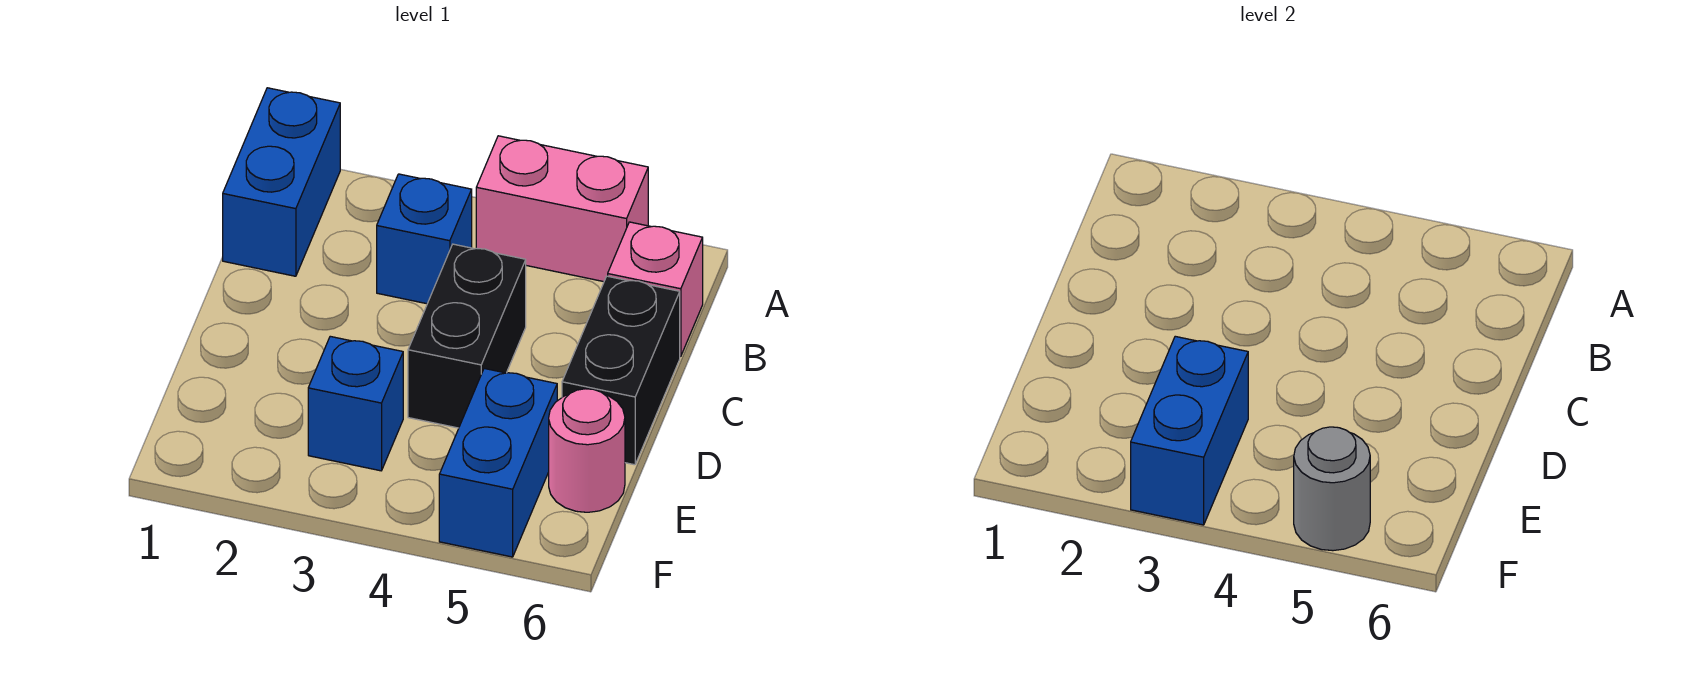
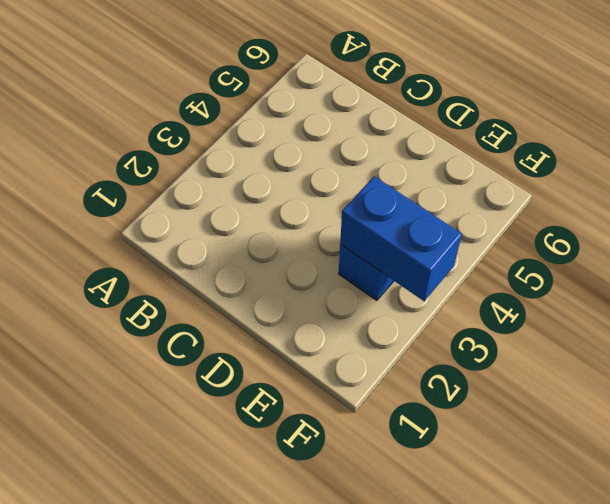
none -> blue 1x2 brick [223,88,340,276]
none -> pink 1x2 brick [476,136,648,282]

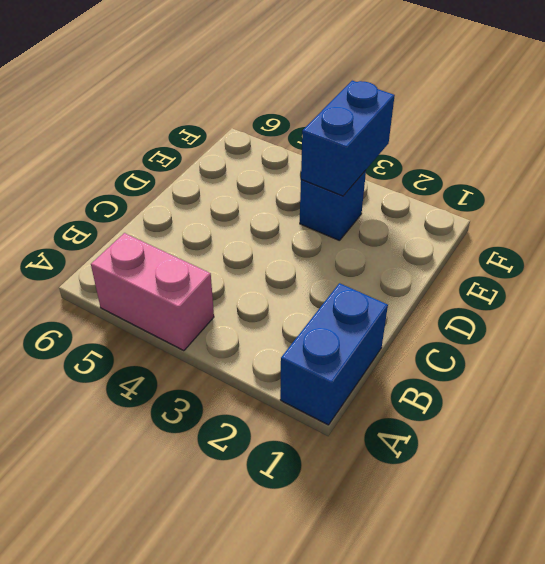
none -> blue 1x1 brick [377,174,472,304]
none -> pink 1x1 brick [608,222,703,356]

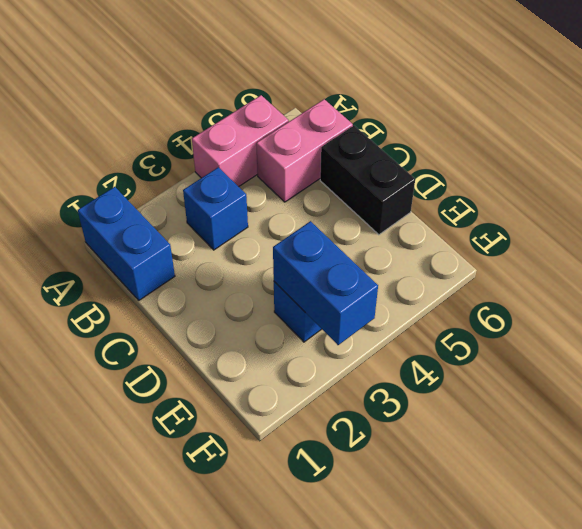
pink 1x2 brick [256,99,353,202] -> pink 1x1 brick [608,222,703,356]
none -> black 1x2 brick [408,244,526,428]
none -> blue 1x2 brick [439,369,557,557]

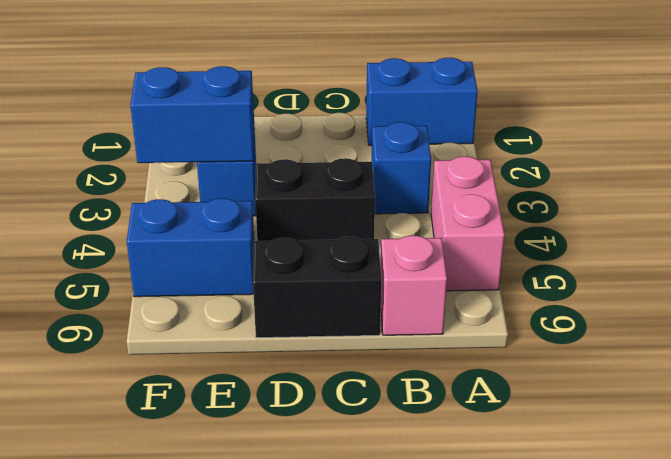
none -> pink 1x1 round brick [549,389,625,512]
none -> grey 1x1 round brick [1294,427,1370,551]

